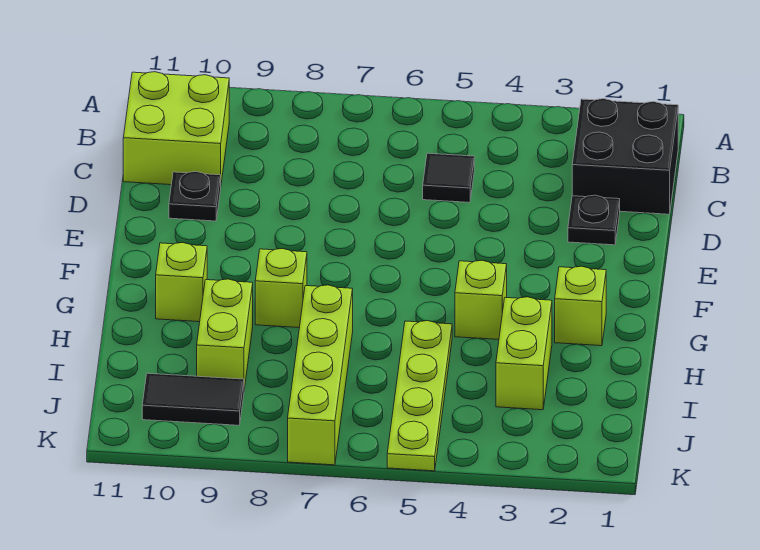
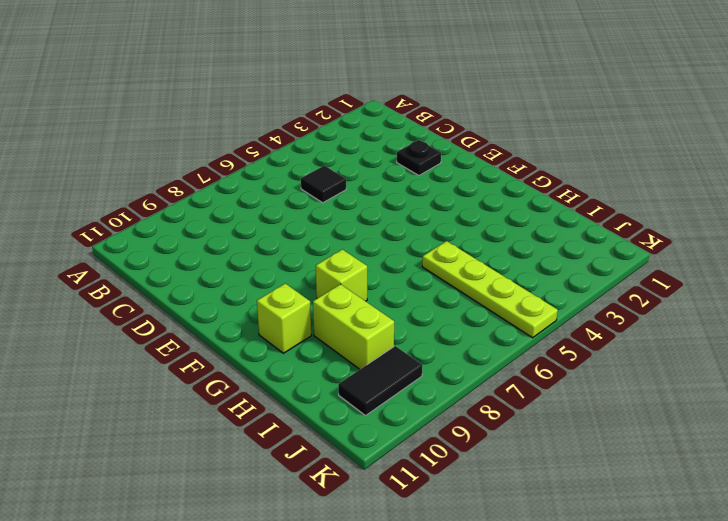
none -> black 2x2 brick [572,99,678,214]
none -> lime 2x2 brick [123,72,229,185]
none -> black 1x1 plate [169,172,221,221]

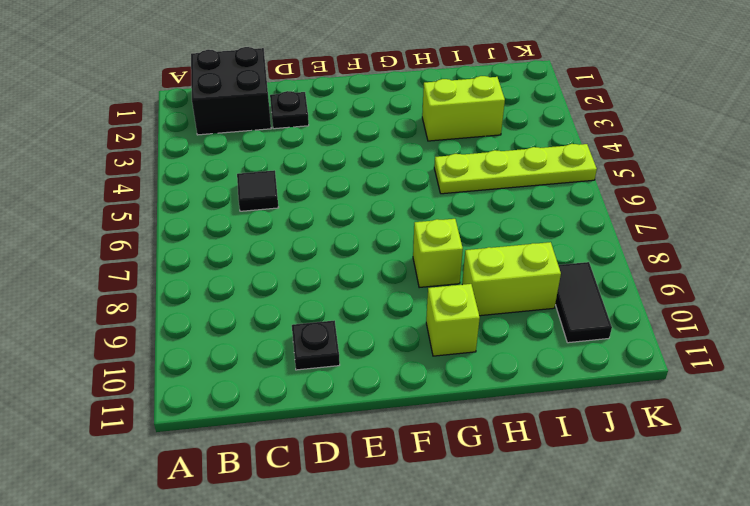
none -> lime 2x2 brick [123,72,229,185]
none -> lime 1x1 brick [555,266,606,346]
none -> lime 1x1 brick [455,260,507,339]

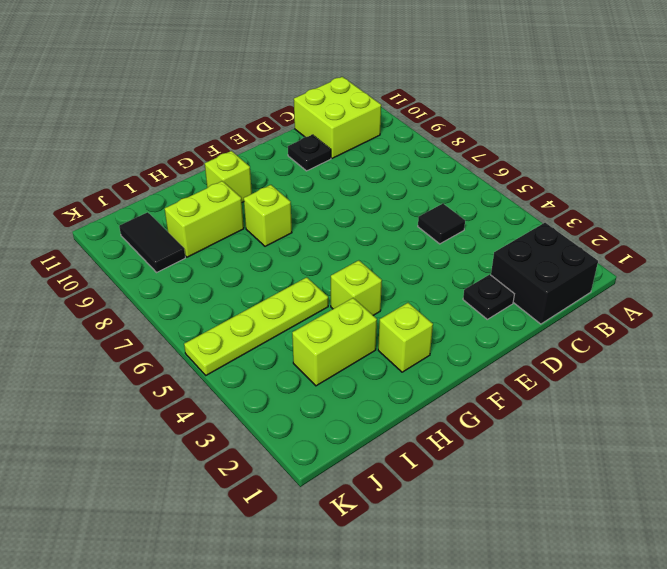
none -> lime 1x4 brick [288,285,353,465]

